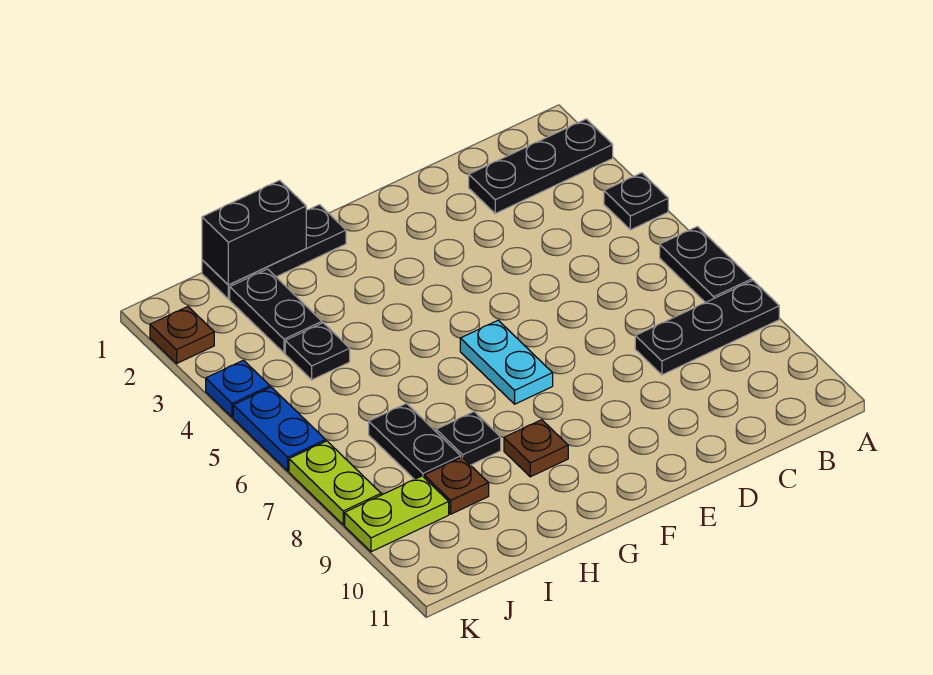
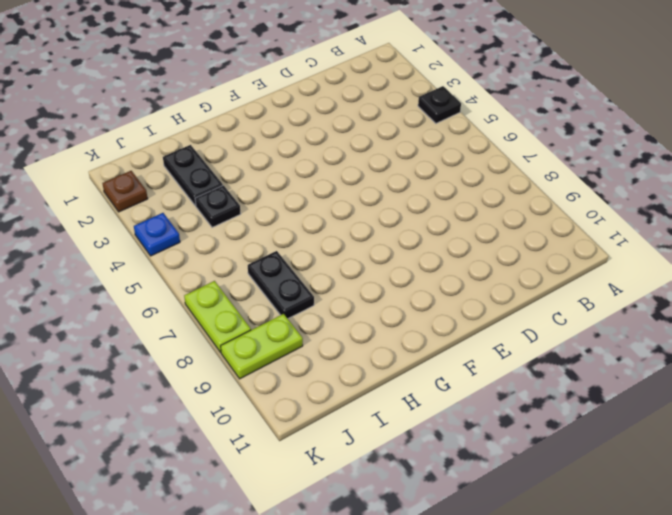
none -> black 1x3 plate [469,119,613,213]
none -> black 1x2 plate [660,227,752,303]
none -> black 1x3 plate [635,280,779,375]

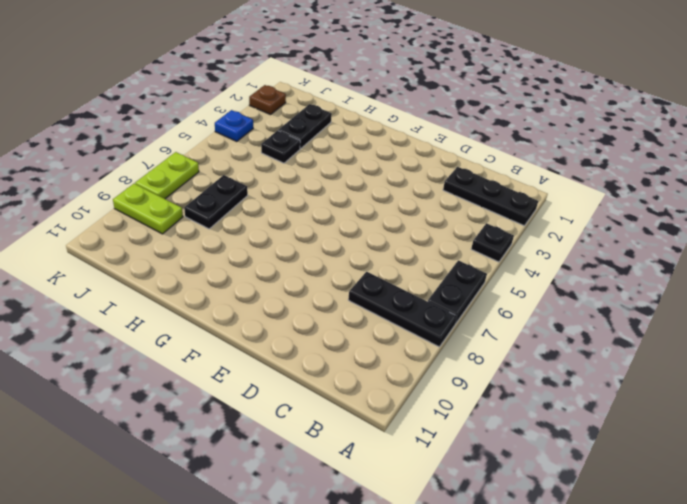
none -> cyan 1x2 plate [460,320,553,404]
none -> black 1x3 plate [202,205,346,299]
none -> brown 1x1 plate [504,420,568,477]

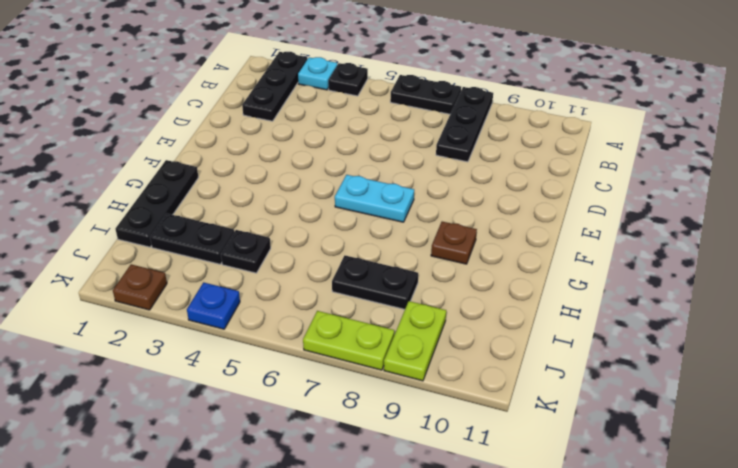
cyan 1x1 plate [298,57,337,90] -> none
none -> black 1x1 plate [436,412,501,465]
none -> brown 1x1 plate [424,457,489,514]
none -> blue 1x2 plate [233,387,326,471]

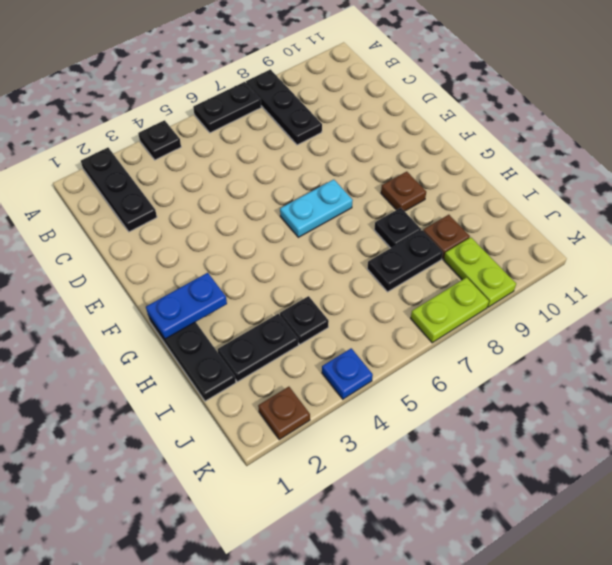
blue 1x2 plate [146,273,227,339] -> blue 1x2 plate moved to [233,387,326,471]
none -> black 1x2 brick [202,180,306,285]

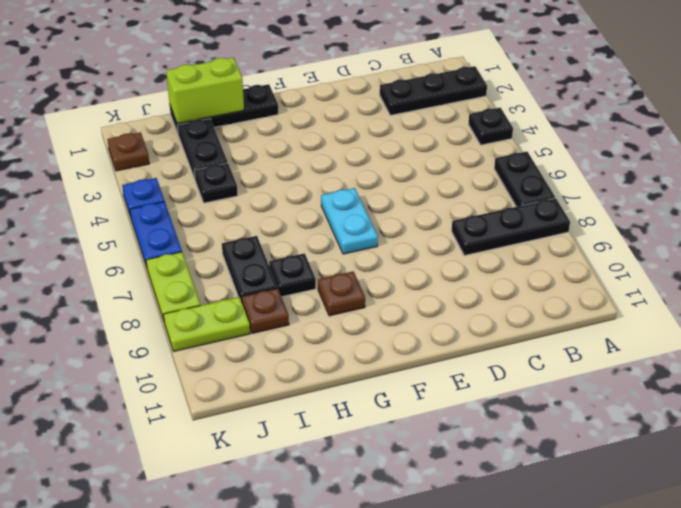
lime 1x2 brick [166,57,244,124] -> black 1x2 brick [202,180,306,285]

